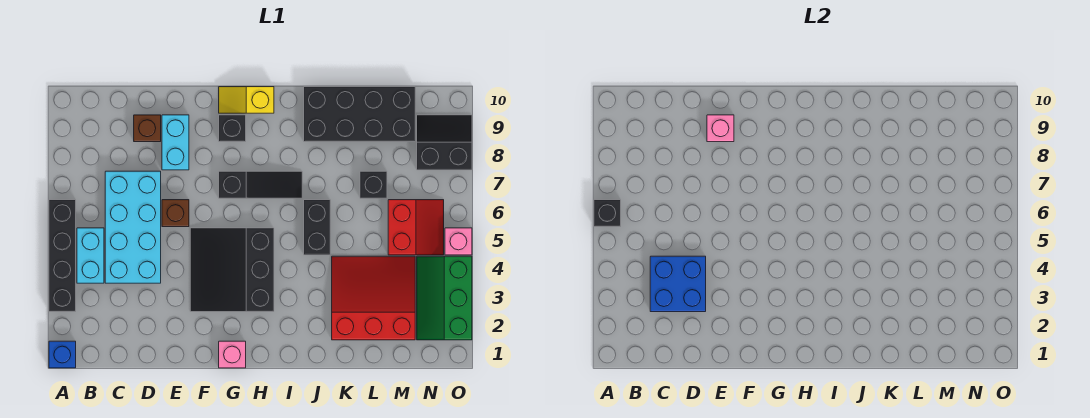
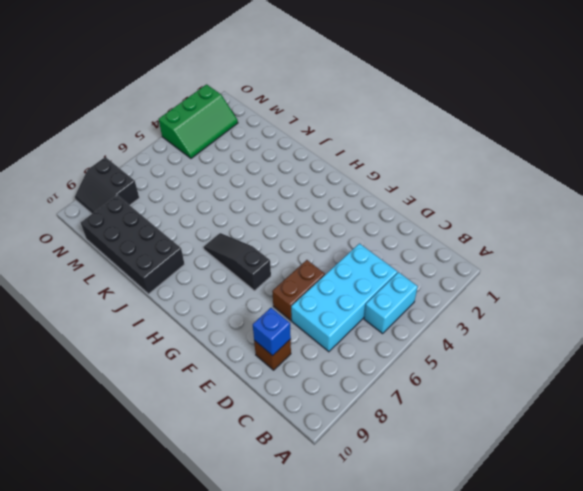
blue 1x1 brick [253,308,291,356] -> blue 1x1 brick moved to [49,341,76,368]
brown 1x2 brick [272,260,325,320] -> brown 1x1 brick [162,200,189,227]
none -> black 1x4 brick [49,200,76,312]
none -> cyan 1x2 brick [162,115,189,170]
none -> black 3x3 slope [190,228,274,312]

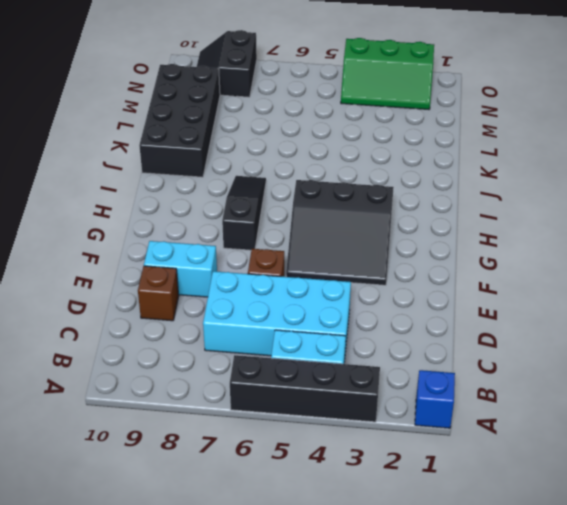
none -> pink 1x1 brick [219,341,246,368]
none -> black 1x1 brick [219,115,246,142]
none -> yellow 1x2 slope [219,87,274,113]

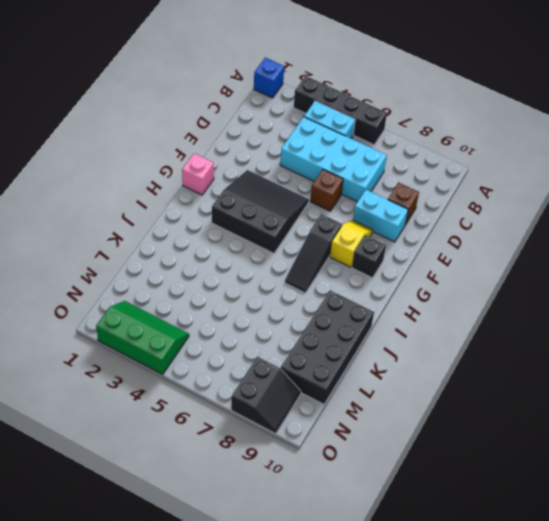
yellow 1x2 slope [330,220,373,267] -> yellow 1x2 slope moved to [219,87,274,113]
none -> black 1x2 brick [304,200,330,255]
none -> red 3x3 slope [332,256,415,340]
none -> black 1x1 brick [360,171,387,198]

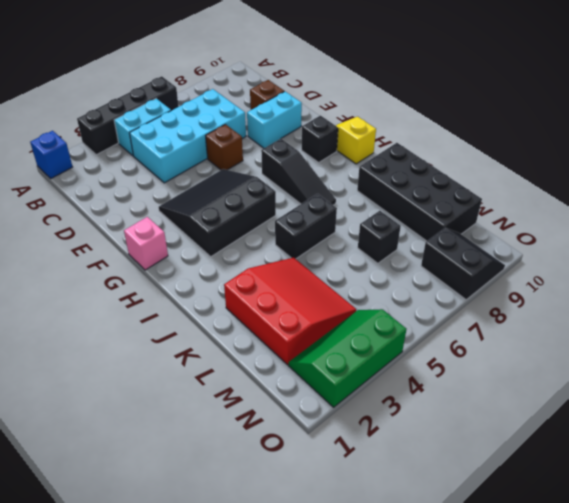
none -> red 2x2 slope [388,200,444,255]
none -> pink 1x1 brick [445,228,472,255]
none -> black 1x1 brick [594,200,621,227]

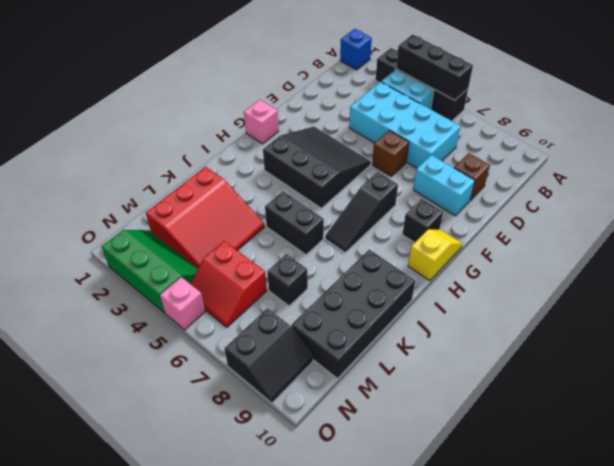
black 1x3 brick [396,35,473,100] -> black 1x1 brick [594,200,621,227]
none -> blue 2x2 brick [650,256,706,312]
none -> pink 1x1 brick [707,115,734,142]

